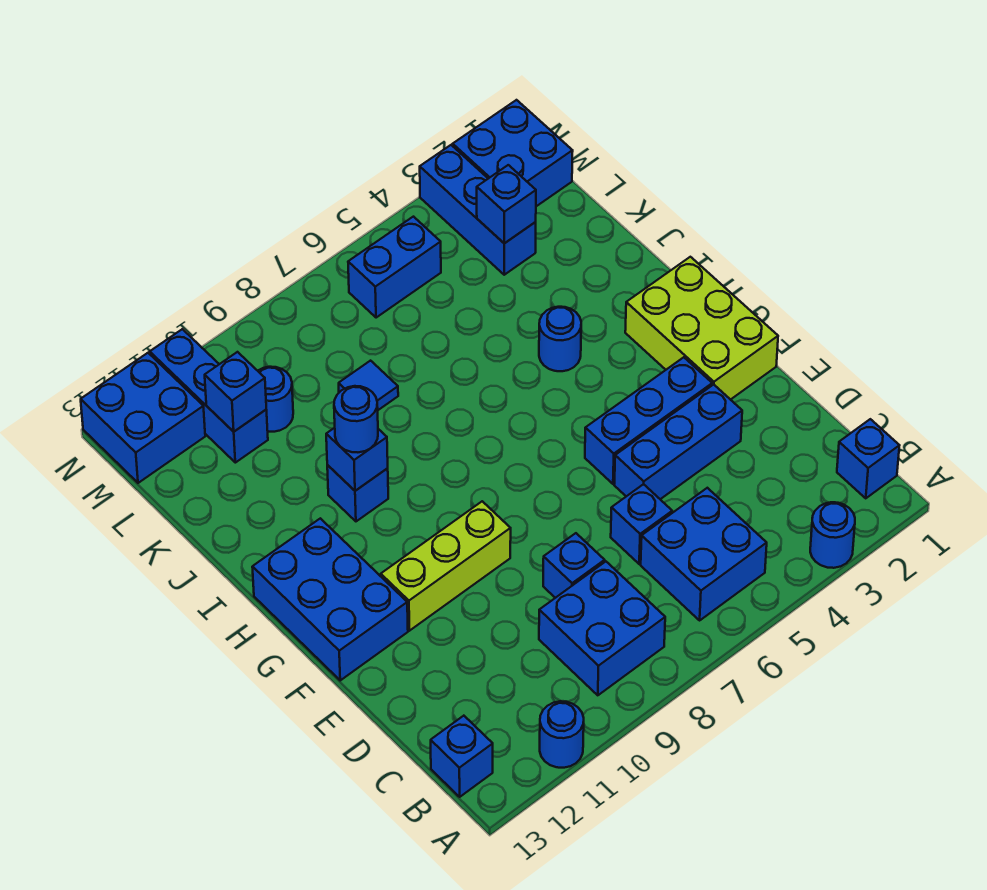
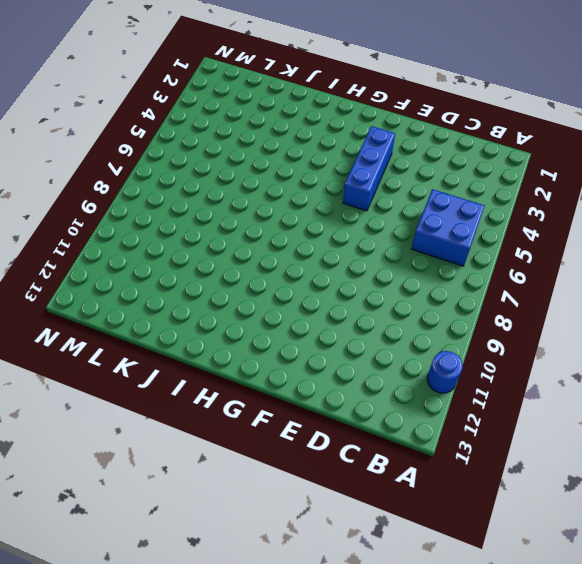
none -> blue 1x1 round brick [810,502,855,568]
none -> blue 1x1 brick [837,419,899,498]
none -> blue 2x2 brick [539,562,665,695]

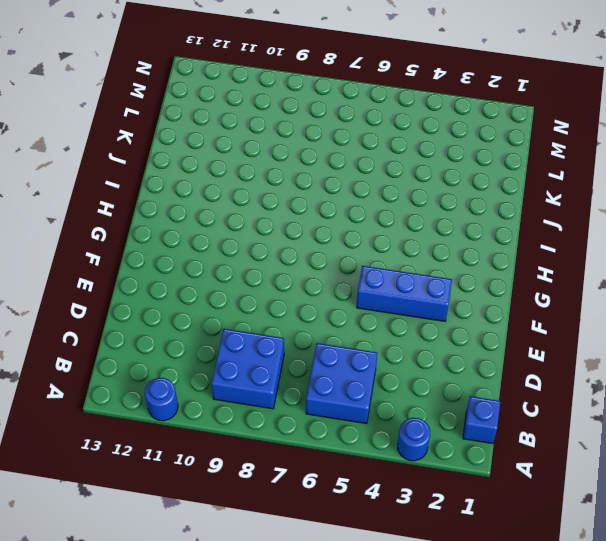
none -> blue 1x1 brick [431,716,493,797]
none -> blue 1x1 brick [611,484,672,564]
none -> blue 1x1 brick [543,533,605,598]

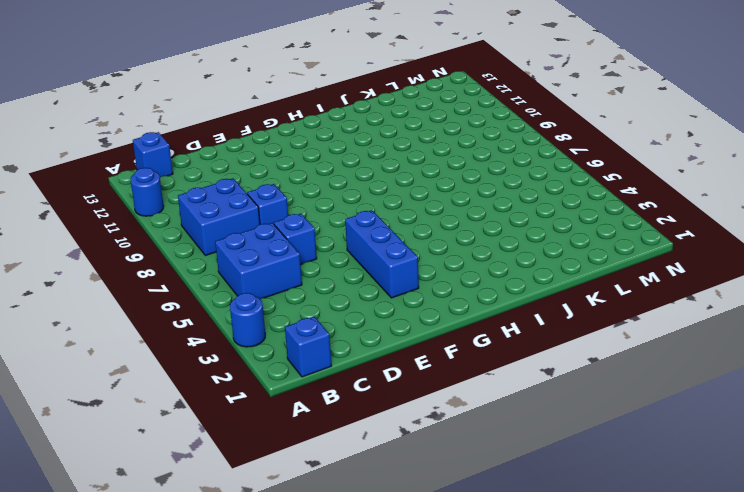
none -> blue 1x3 brick [614,385,742,499]
none -> lime 2x3 brick [625,257,778,400]
none -> lime 1x3 brick [381,501,511,631]

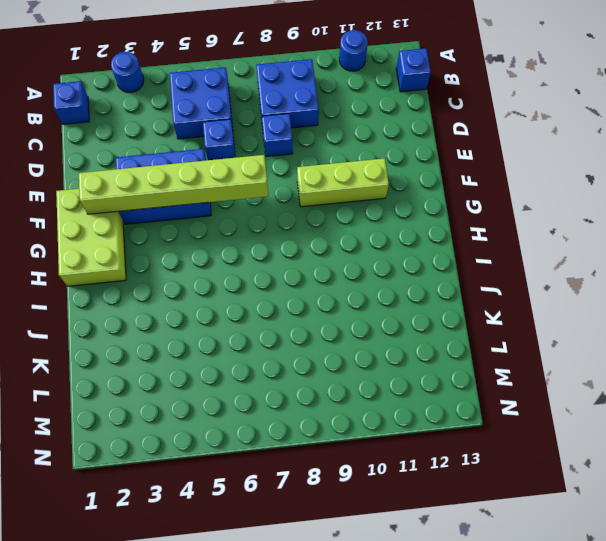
lime 1x6 brick [79,155,268,214] -> none
none -> blue 2x3 brick [252,518,408,680]
none -> blue 1x1 round brick [539,307,581,371]
none -> blue 1x1 brick [327,465,388,521]

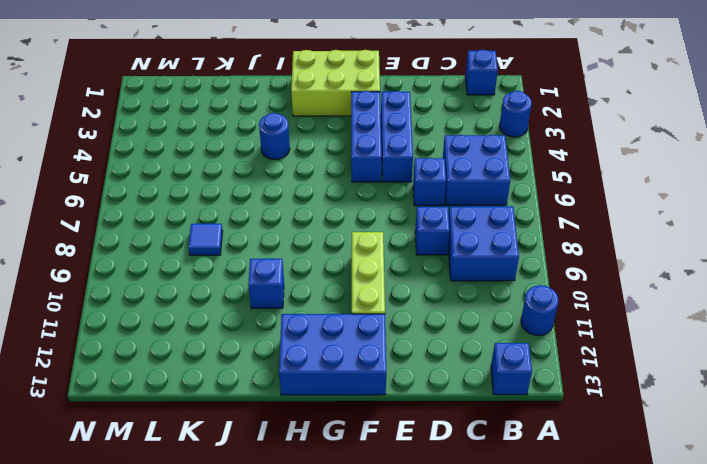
none -> blue 1x3 brick [420,145,536,275]
none -> blue 1x1 round brick [258,367,293,432]
none -> blue 1x3 brick [150,329,268,463]

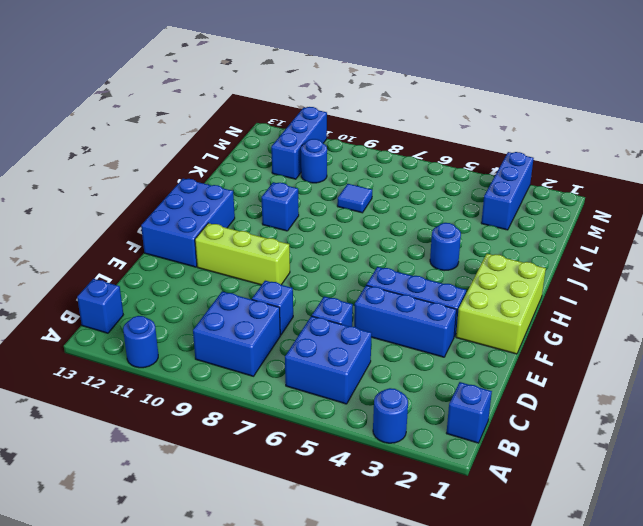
none -> blue 2x2 brick [453,100,573,206]
none -> blue 1x2 brick [348,217,441,318]
none -> blue 2x2 brick [81,353,205,483]

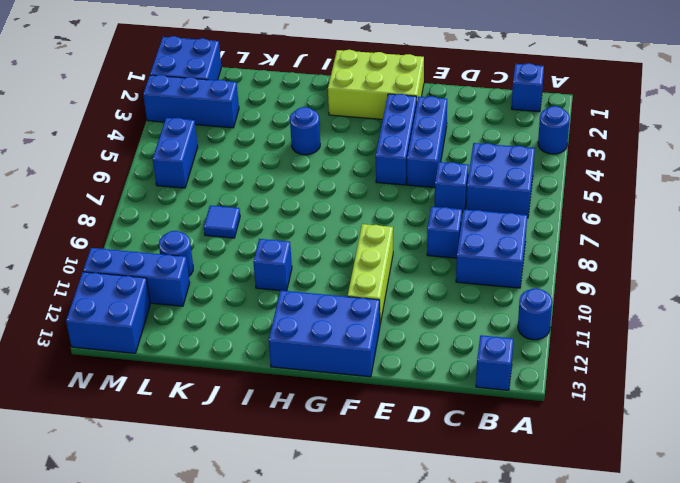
none -> blue 1x1 brick [326,428,388,491]
none -> blue 1x1 brick [477,165,536,243]
none -> blue 1x1 brick [205,352,266,432]

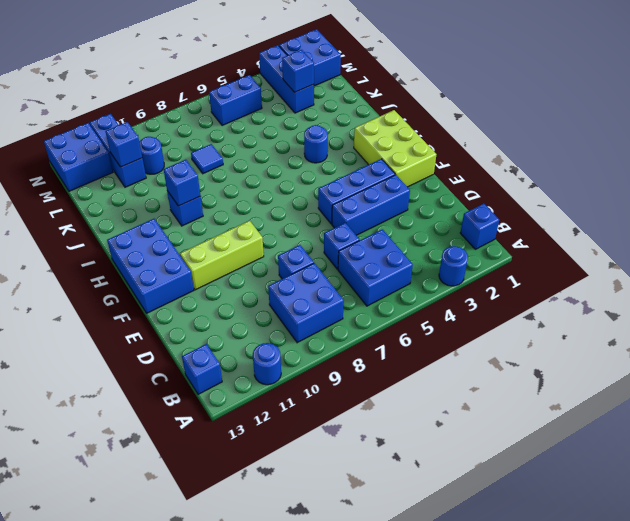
none -> blue 1x1 round brick [334,386,378,452]

